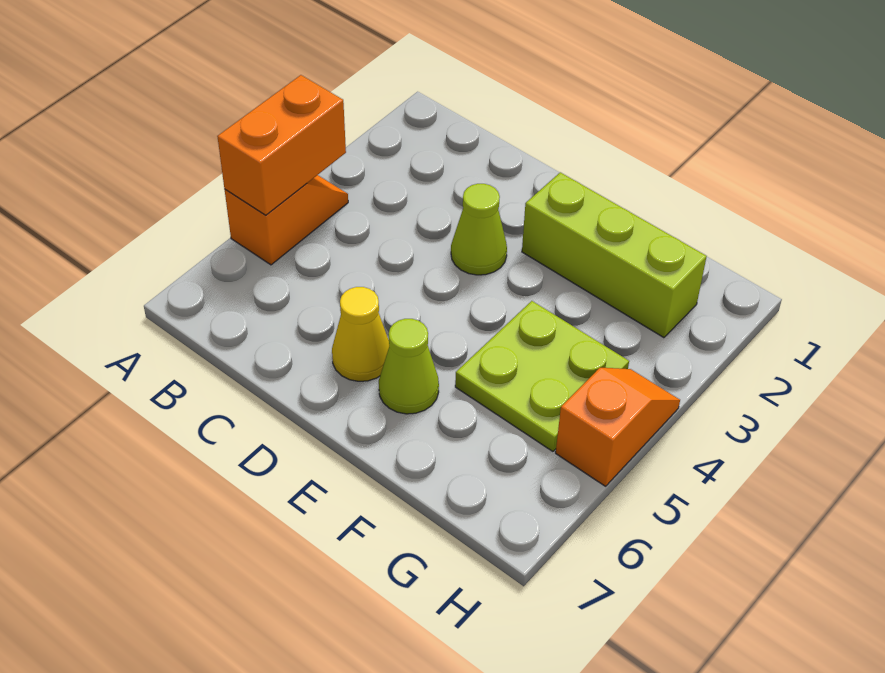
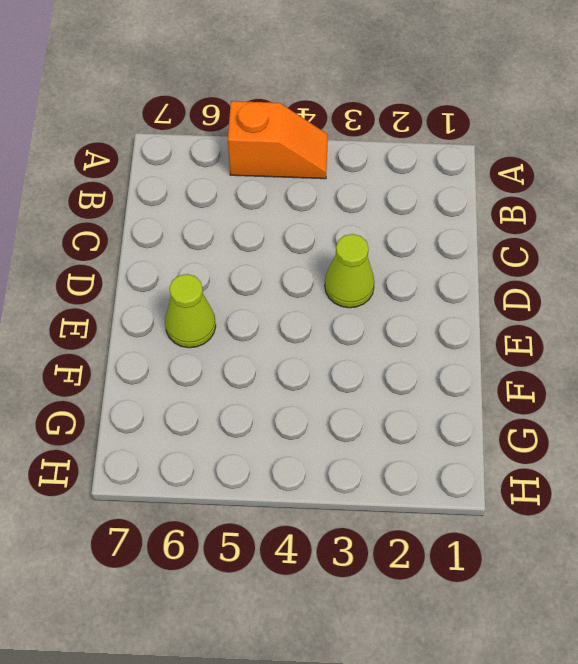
none -> yellow 1x1 cone [332,287,389,381]
none -> lime 1x3 brick [522,172,707,338]

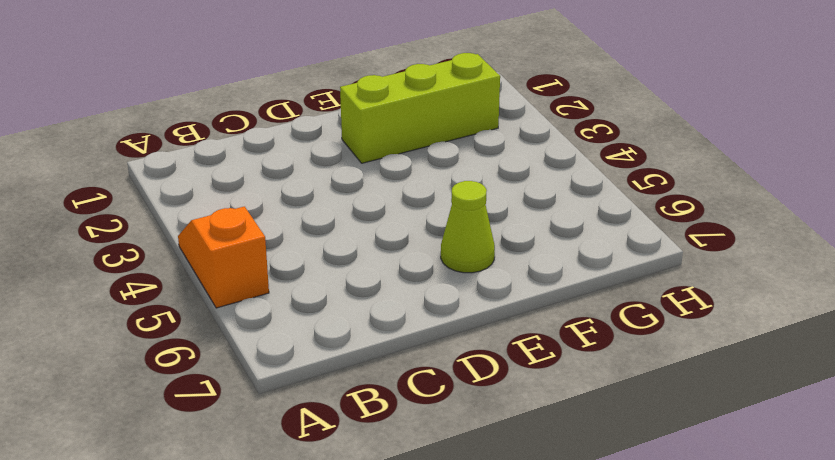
none -> lime 1x1 cone [451,184,507,275]
none -> yellow 1x1 cone [332,287,389,381]

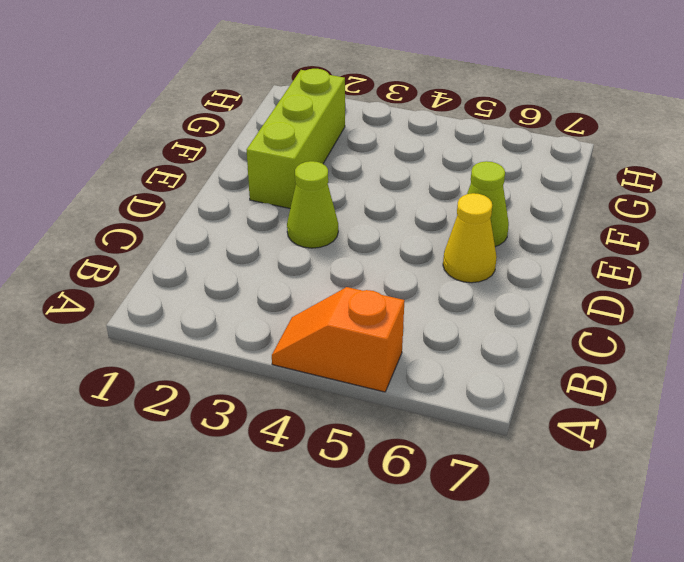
none -> lime 2x2 plate [455,301,629,451]
none -> orange 1x2 slope [556,368,680,486]

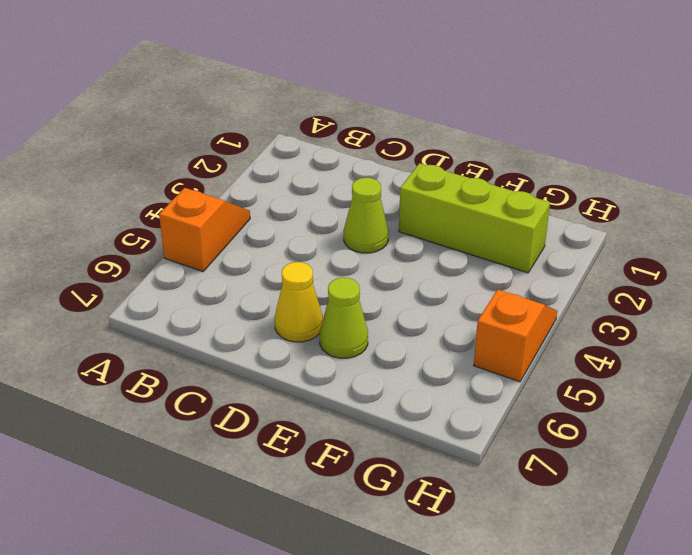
none -> lime 2x2 plate [455,301,629,451]
none -> orange 1x2 brick [217,75,346,215]

